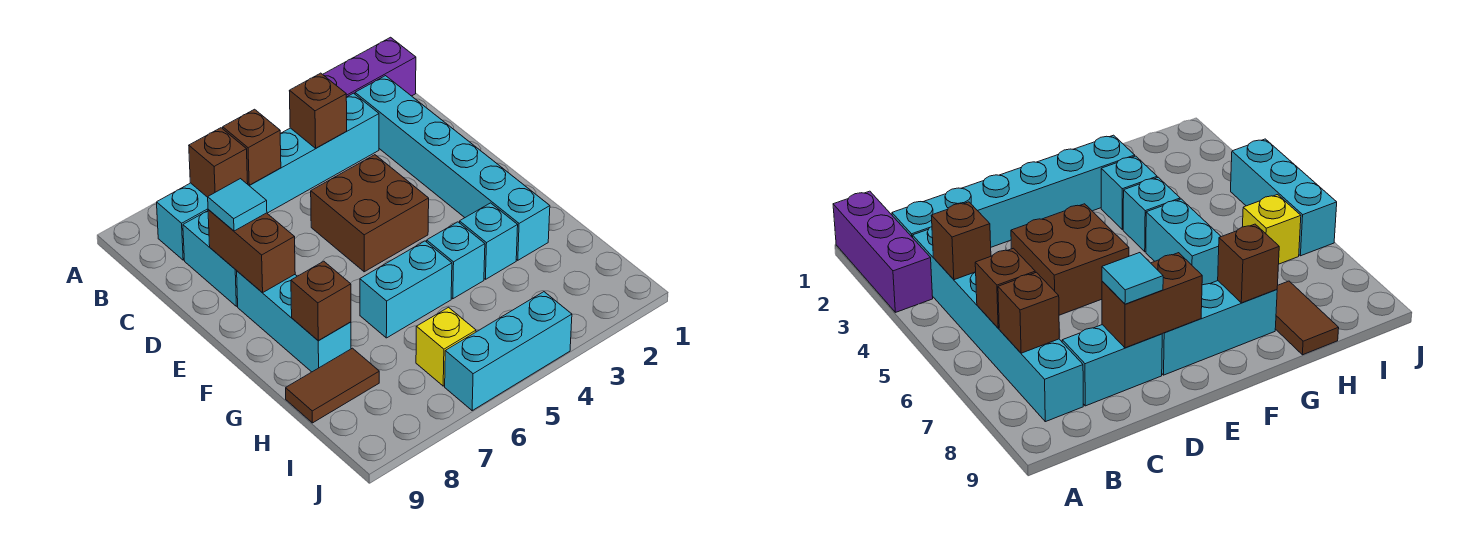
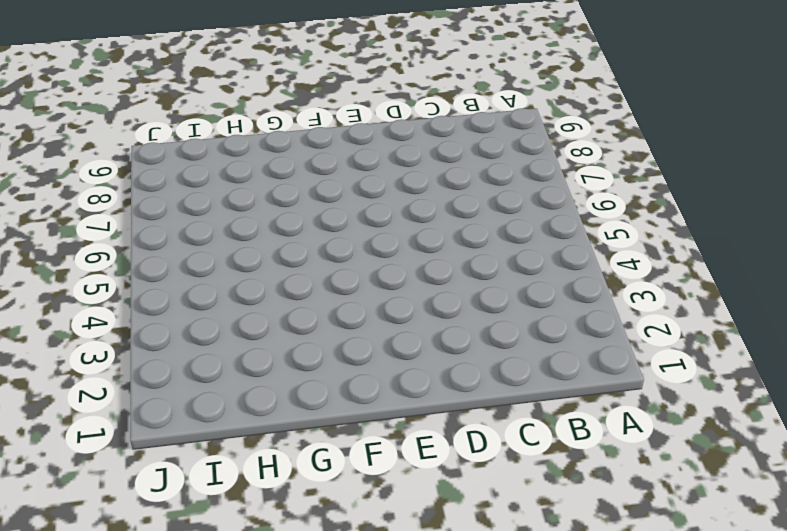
none -> purple 1x3 brick [323,37,416,97]
none -> cyan 1x6 brick [355,76,550,260]
none -> cyan 1x6 brick [157,93,379,260]

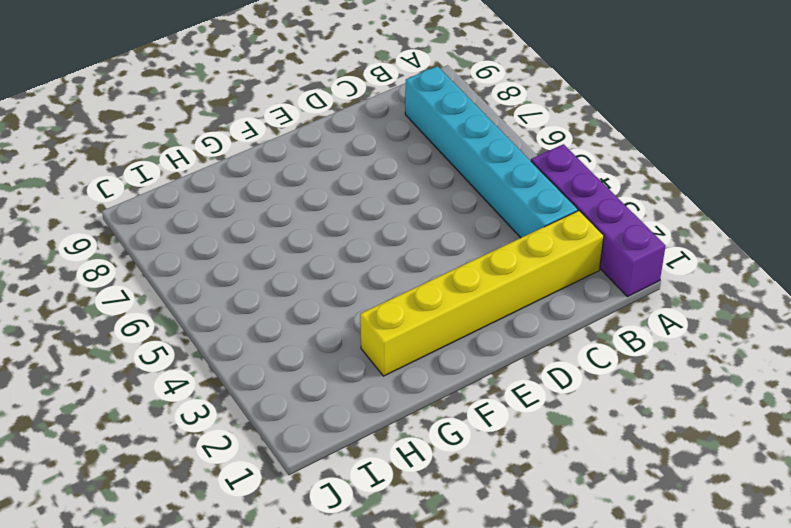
purple 1x4 brick [531,144,665,297] -> purple 1x3 brick [323,37,416,97]
yellow 1x6 brick [360,211,604,376] -> cyan 1x6 brick [355,76,550,260]
none -> cyan 1x2 brick [183,211,238,306]
none -> brown 2x2 brick [311,155,429,272]
none -> cyan 1x3 brick [237,271,351,372]

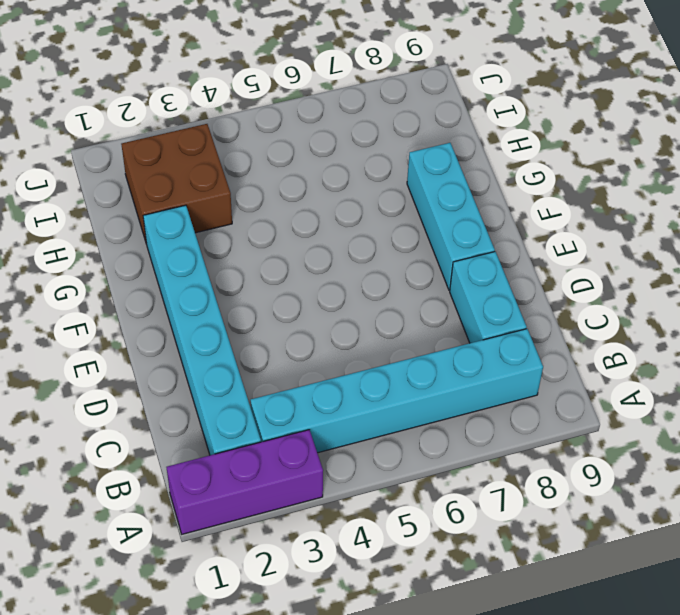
brown 2x2 brick [121,124,232,244] -> brown 2x2 brick moved to [311,155,429,272]
none -> cyan 1x1 brick [460,203,518,279]
none -> cyan 1x1 brick [427,222,485,299]
none -> cyan 1x2 brick [360,241,452,338]

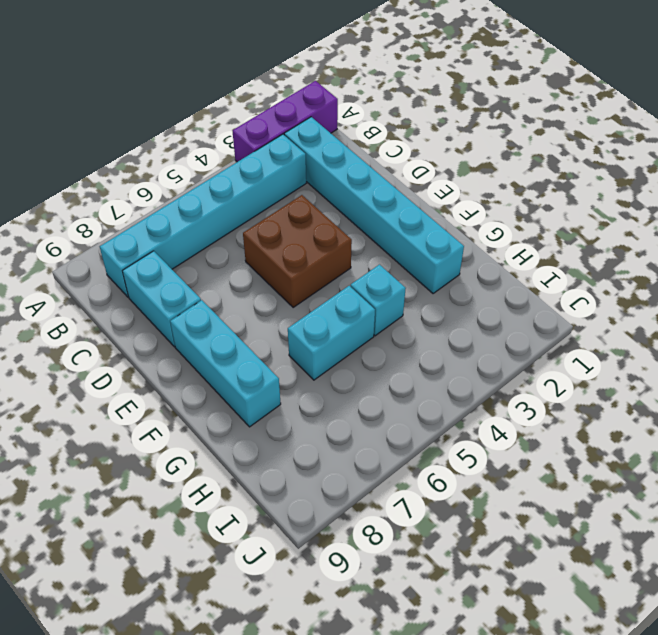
none -> cyan 1x1 brick [460,203,518,279]
none -> brown 1x2 tile [286,348,379,423]
none -> yellow 1x1 brick [416,307,476,386]

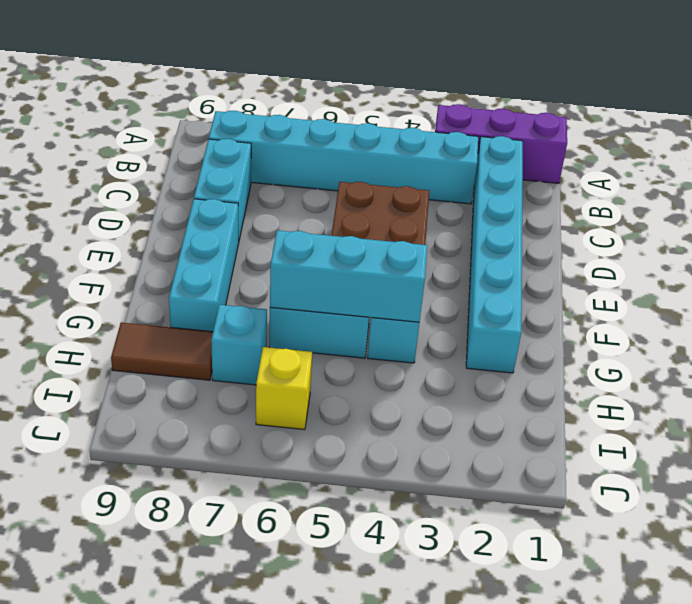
cyan 1x3 brick [270,230,427,322] -> cyan 1x3 brick moved to [445,292,572,410]
cyan 1x1 brick [211,305,267,385] -> cyan 1x1 brick moved to [460,203,518,279]
none -> brown 1x1 brick [290,73,347,148]
none -> brown 1x1 brick [223,109,281,185]
none -> brown 1x1 brick [189,128,248,197]

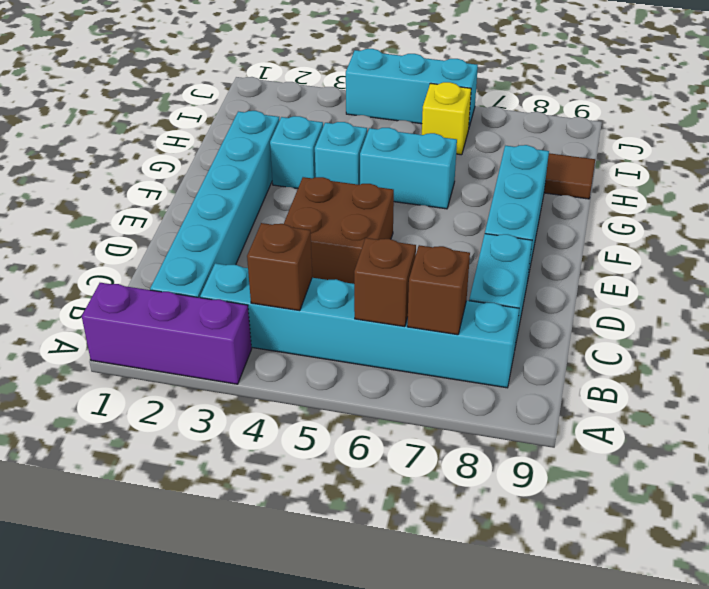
none -> brown 1x2 brick [208,209,295,293]
none -> brown 1x1 brick [291,261,351,340]
none -> cyan 1x1 tile [208,179,267,231]

